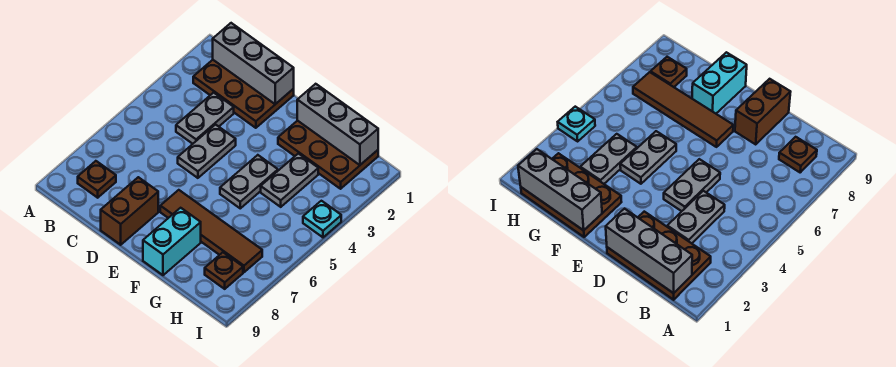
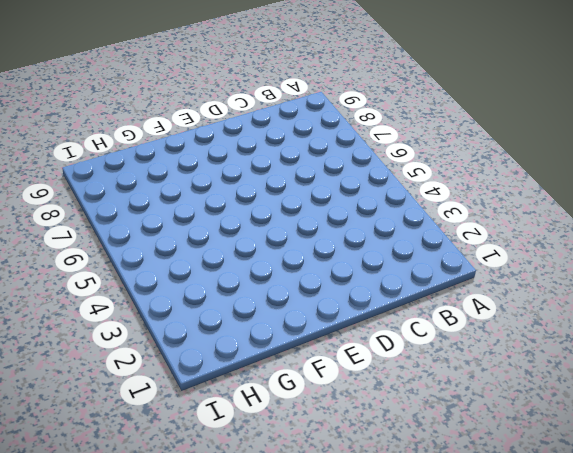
none -> brown 2x3 plate [193,60,294,128]
none -> brown 1x1 plate [78,161,116,198]
none -> grey 1x2 plate [176,93,234,144]

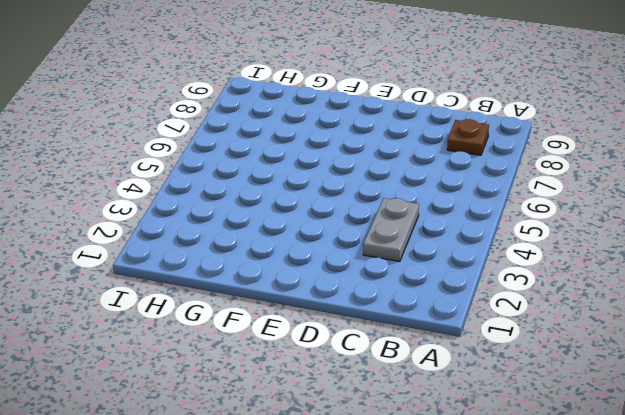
none -> brown 2x3 plate [193,60,294,128]
none -> grey 1x2 plate [178,125,236,178]
none -> brown 1x2 brick [101,177,158,245]

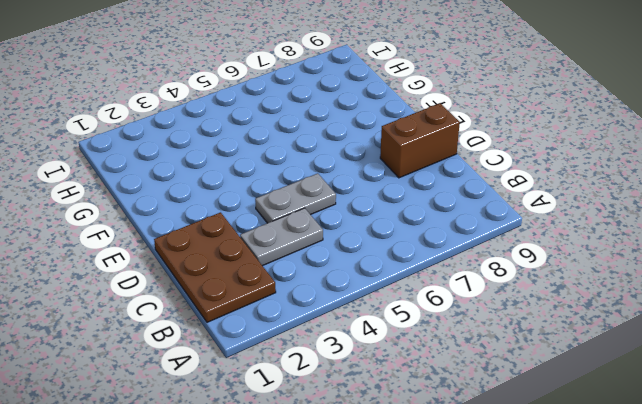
none -> brown 1x1 plate [78,161,116,198]
none -> brown 1x4 tile [160,190,262,272]
none -> brown 2x3 plate [278,120,378,189]

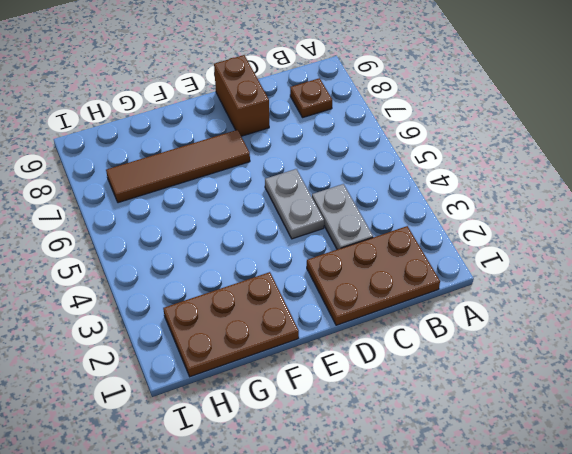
none -> grey 1x2 plate [220,155,278,208]
none -> cyan 1x2 brick [143,208,201,275]
none -> grey 1x2 plate [261,153,318,207]

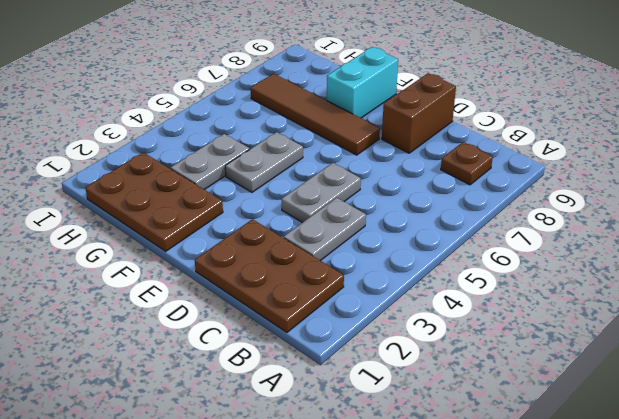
none -> brown 1x1 plate [205,252,243,289]
none -> cyan 1x1 plate [303,201,341,237]
none -> grey 1x3 brick [213,23,294,104]

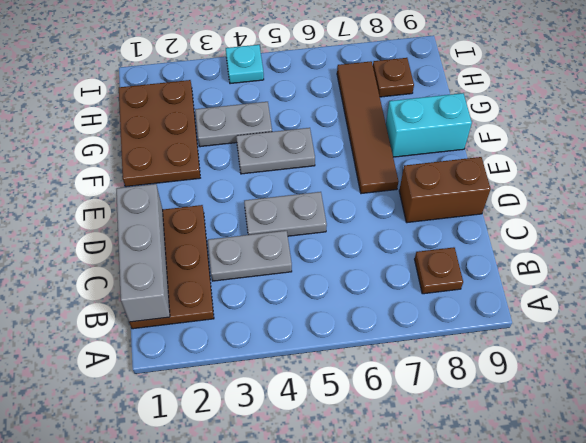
none -> grey 1x3 brick [297,84,378,165]

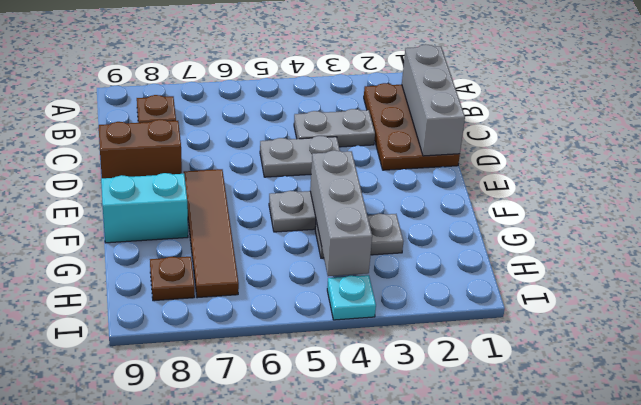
grey 1x3 brick [310,150,372,276] -> grey 1x3 brick moved to [297,84,378,165]
none -> brown 2x3 plate [278,120,378,189]

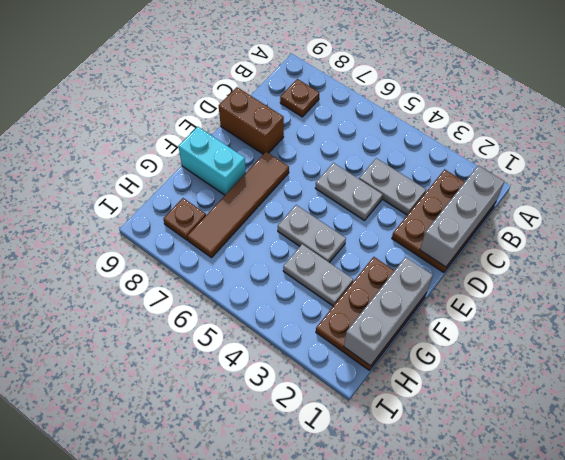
none -> cyan 1x1 plate [303,201,341,237]

